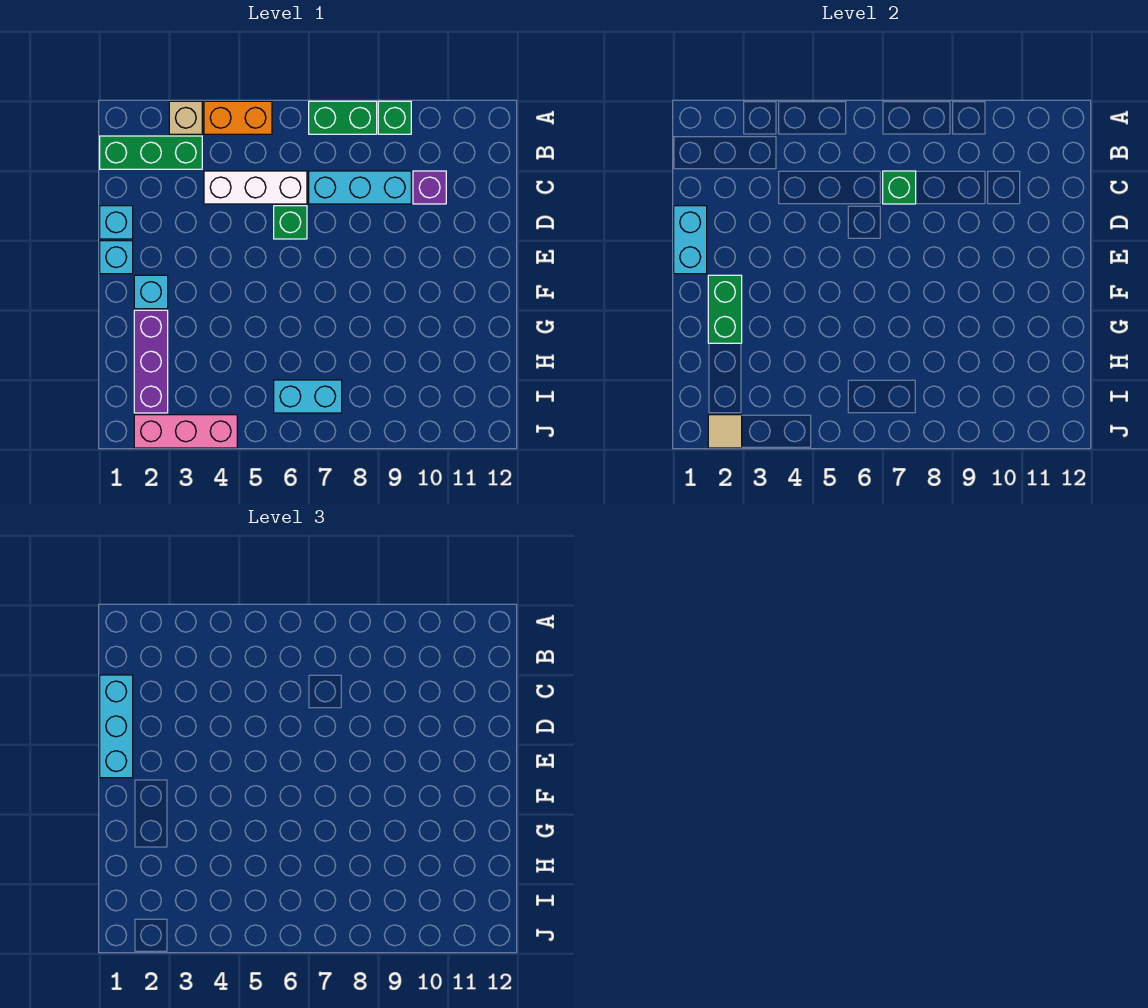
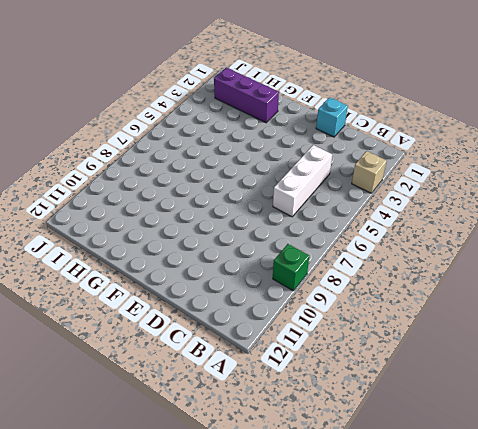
none -> orange 1x2 brick [204,101,272,134]
none -> green 1x2 brick [309,101,377,134]
none -> green 1x3 brick [100,136,202,169]

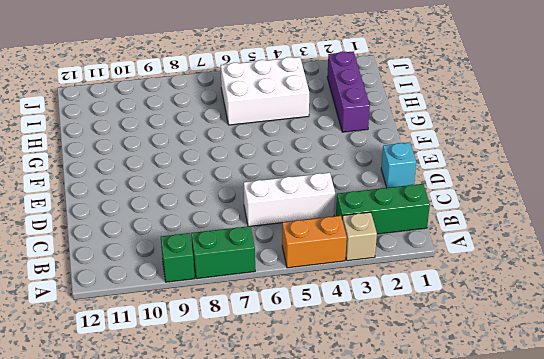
white 2x3 brick [221,57,309,125] -> cyan 1x2 brick [274,380,342,413]
none -> cyan 1x3 brick [309,171,411,204]
none -> purple 1x1 brick [413,171,446,204]
none -> green 1x1 brick [274,206,307,239]

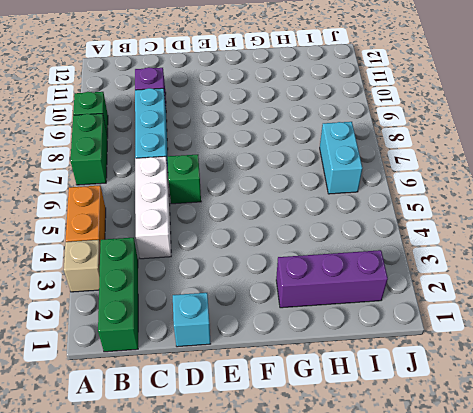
none -> cyan 1x1 brick [100,241,133,274]
none -> cyan 1x1 brick [134,275,168,309]
none -> pink 1x3 brick [134,415,237,448]

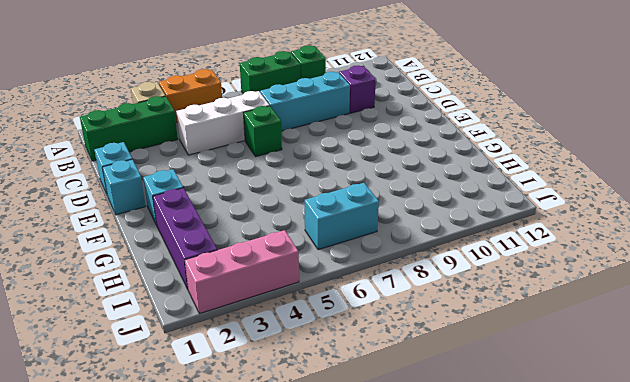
none -> green 1x1 brick [883,171,916,204]
none -> cyan 1x2 brick [674,206,707,274]
none -> green 1x2 brick [708,275,742,343]

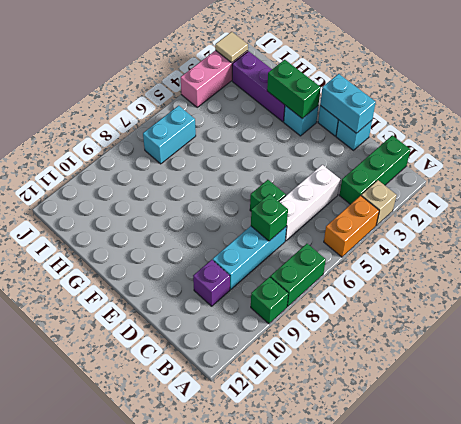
none -> cyan 1x3 brick [100,675,133,778]

